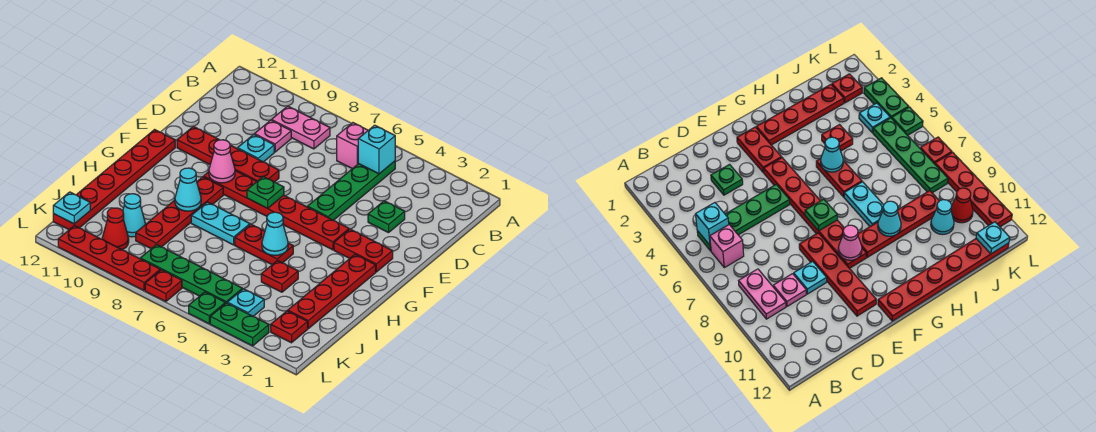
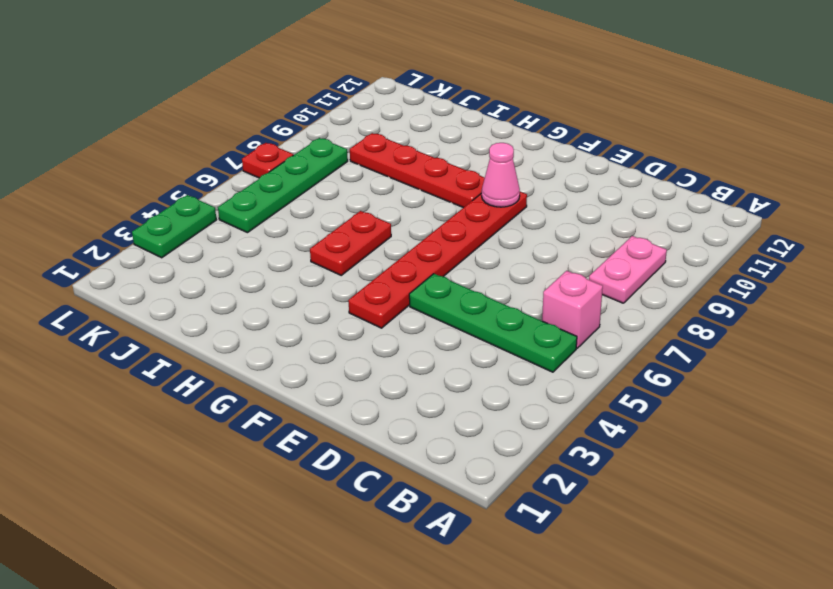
none -> pink 1x1 plate [255,120,291,152]
none -> green 1x1 plate [368,201,405,233]
none -> cyan 1x1 plate [238,134,274,162]
none -> red 1x4 plate [177,126,279,182]

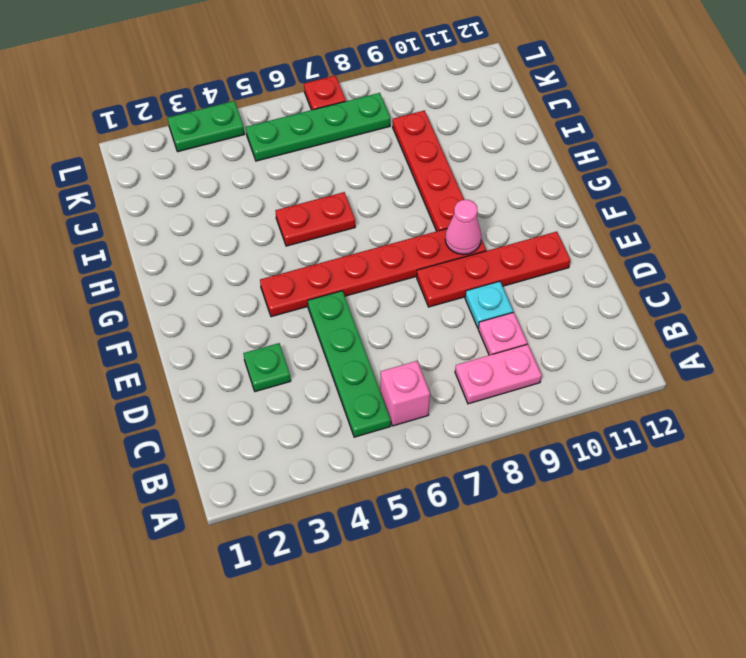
none -> red 1x2 plate [334,229,393,272]
none -> red 1x6 plate [53,130,175,230]
none -> red 1x4 plate [288,255,376,329]
none -> cyan 1x2 plate [191,202,250,245]

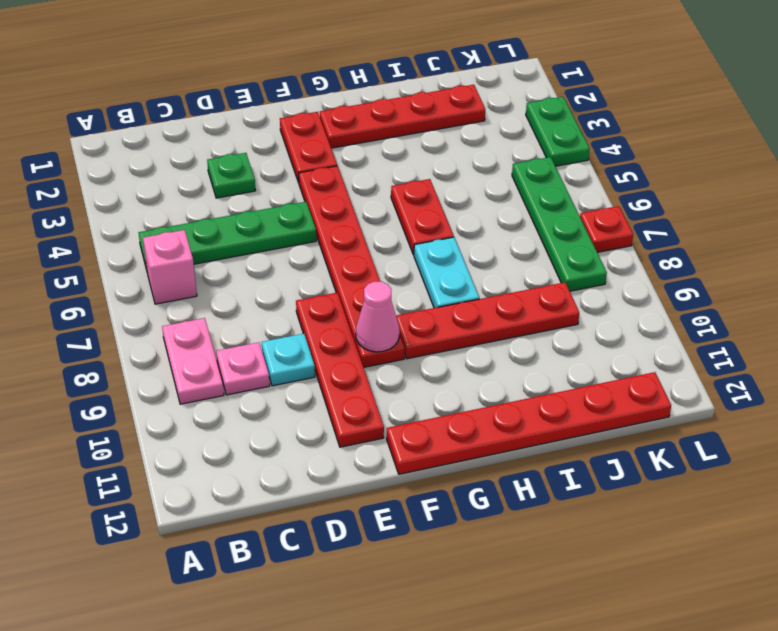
none -> red 1x1 plate [261,260,298,292]
none -> cyan 1x1 cone [123,194,145,237]
none -> red 1x1 plate [271,311,308,343]
none -> cyan 1x1 plate [227,289,264,316]

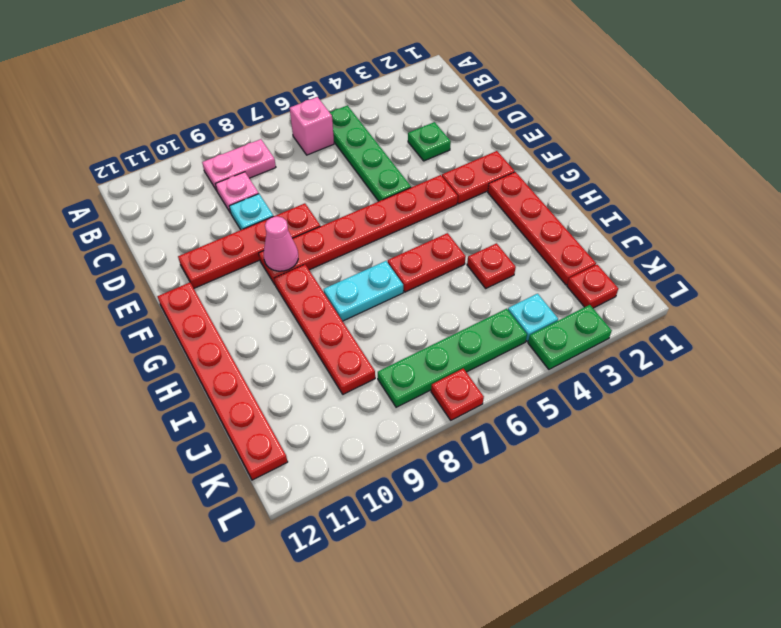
none -> cyan 1x1 cone [123,194,145,237]
none -> red 1x1 cone [102,208,129,250]
none -> green 1x1 plate [189,292,225,324]
none -> red 1x4 plate [58,226,160,290]

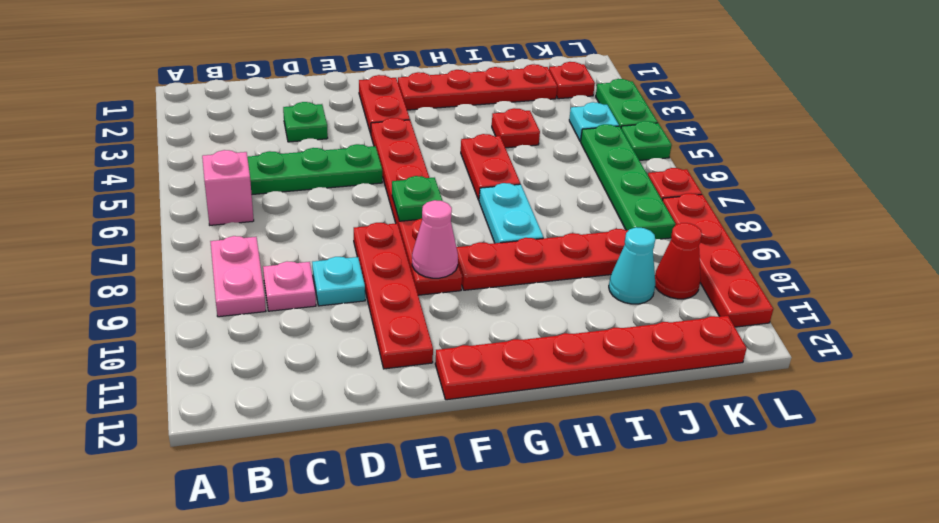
none -> cyan 1x1 brick [358,125,395,174]
none -> cyan 1x1 cone [262,212,288,255]
none -> cyan 1x1 cone [175,168,201,211]
none -> cyan 1x1 plate [53,192,90,224]

